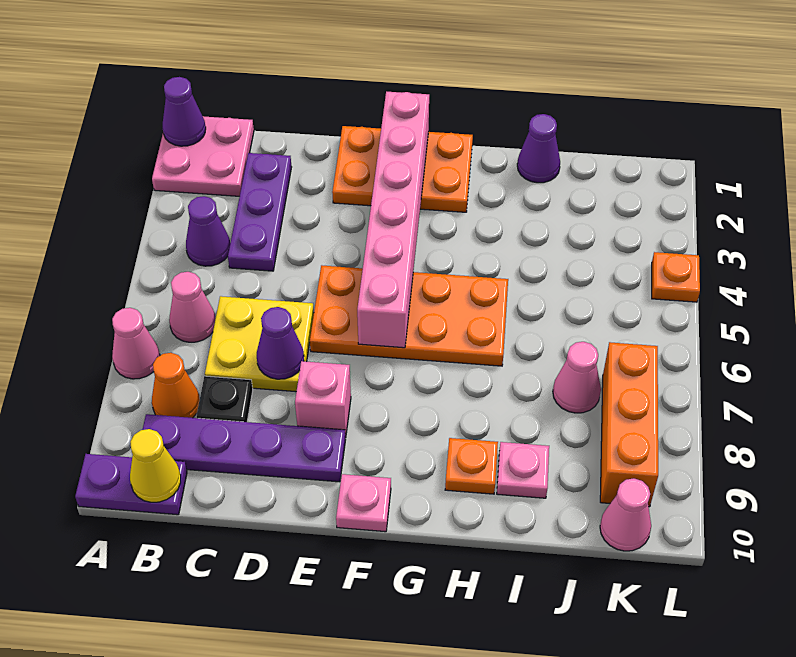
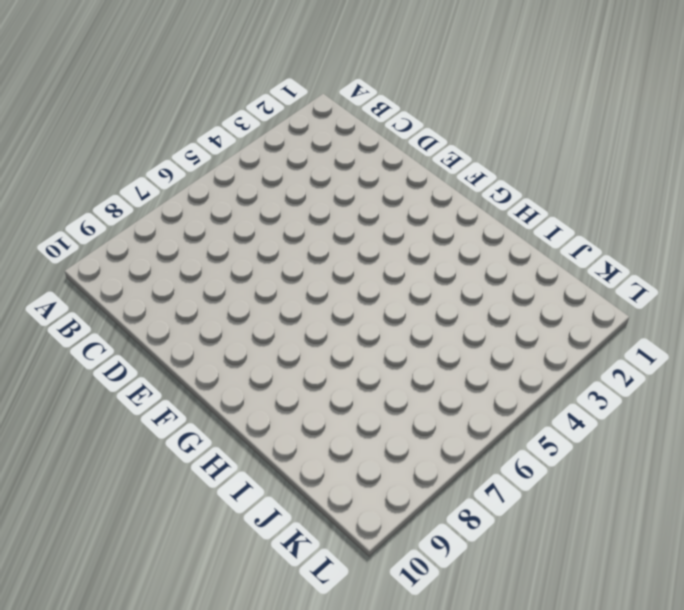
none -> pink 2x2 plate [152,116,254,196]
none -> pink 1x1 cone [112,308,160,379]
none -> purple 1x2 plate [75,454,187,515]

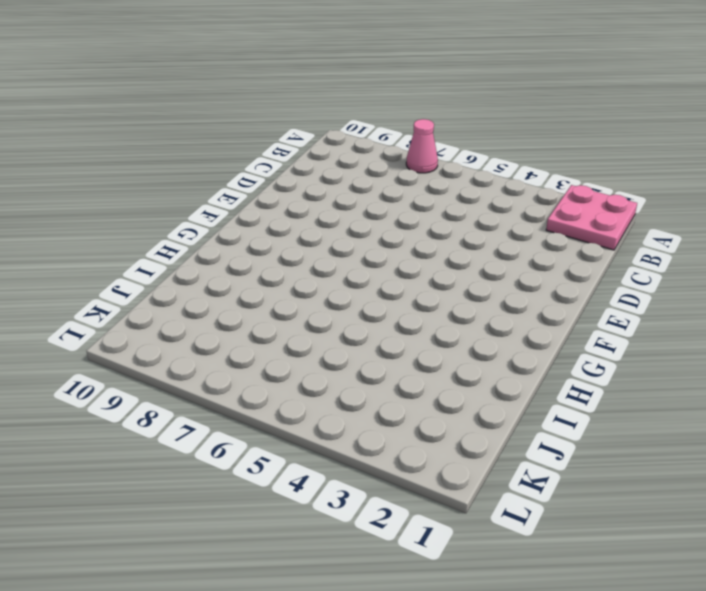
none -> purple 1x2 plate [75,454,187,515]
none -> purple 1x1 cone [186,196,230,266]
none -> pink 1x1 cone [169,272,216,342]

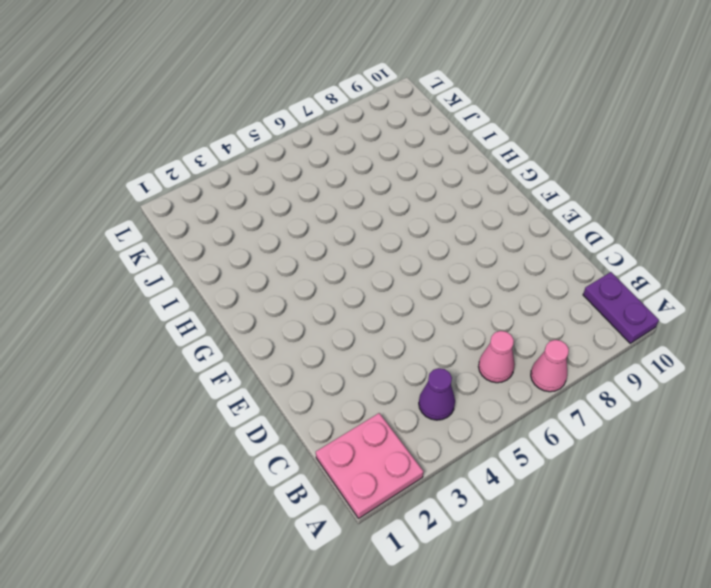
none -> orange 1x1 cone [152,353,200,418]
none -> purple 1x4 plate [143,414,345,482]
none -> purple 1x3 plate [228,153,292,271]

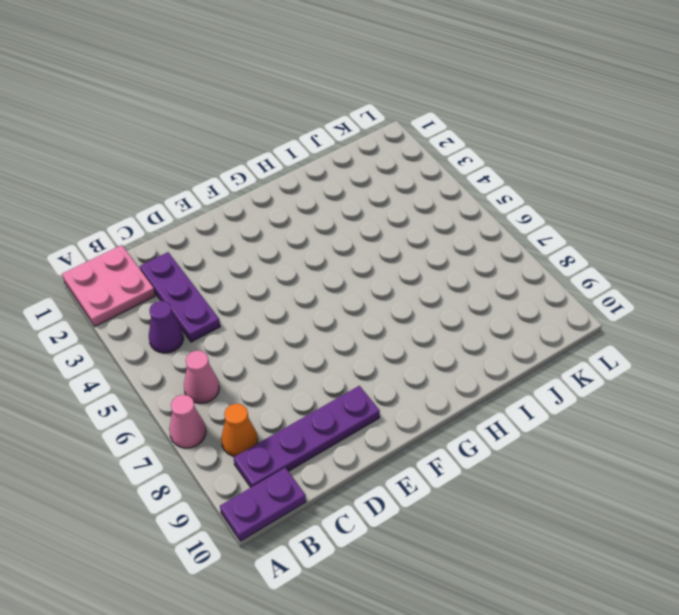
none -> yellow 2x2 plate [205,296,314,392]
none -> black 1x1 plate [197,376,253,422]
none -> orange 2x3 plate [332,126,473,212]

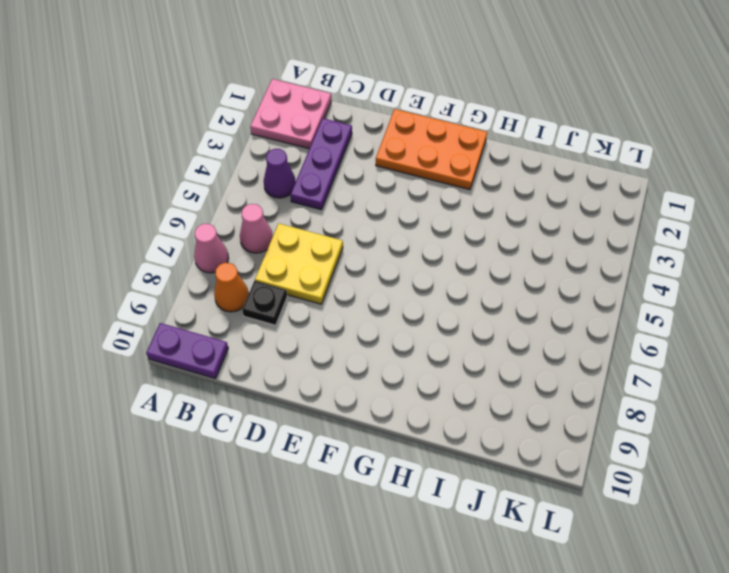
none -> purple 1x4 plate [143,414,345,482]
none -> orange 2x4 plate [310,265,508,366]
none -> pink 1x1 brick [295,361,351,438]

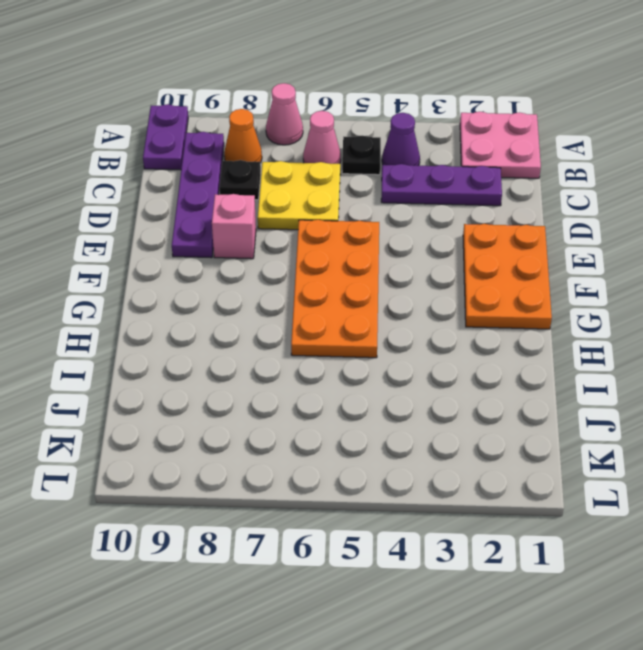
black 1x1 plate [342,136,381,175] -> none
none -> pink 1x1 plate [336,474,391,532]
none -> orange 1x1 plate [445,438,498,494]
none -> purple 1x1 cone [517,114,560,183]

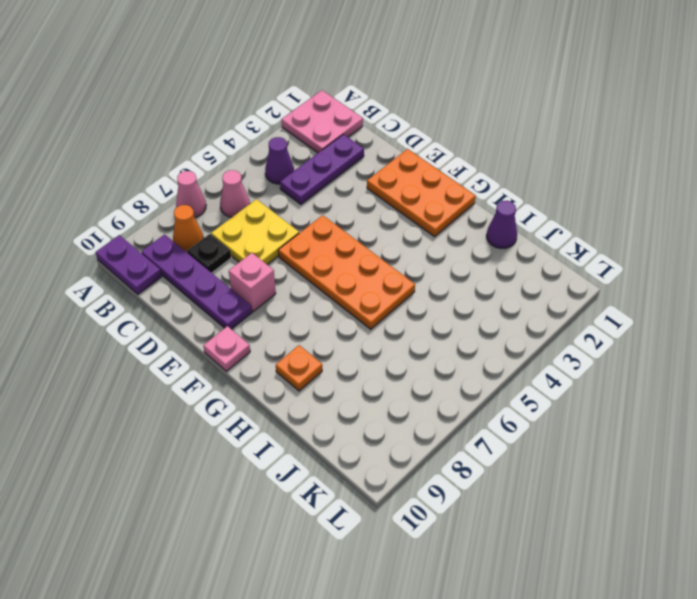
none -> pink 1x1 plate [497,442,549,498]
none -> pink 1x1 cone [553,342,601,413]
none -> orange 1x3 brick [600,342,658,507]

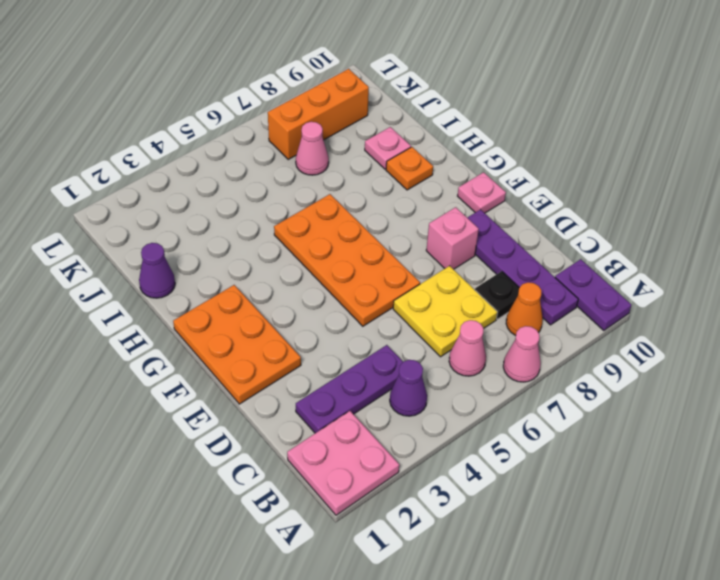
none -> pink 1x1 cone [600,478,651,551]
none -> orange 1x1 plate [652,252,700,302]
none -> purple 1x1 cone [162,77,206,146]

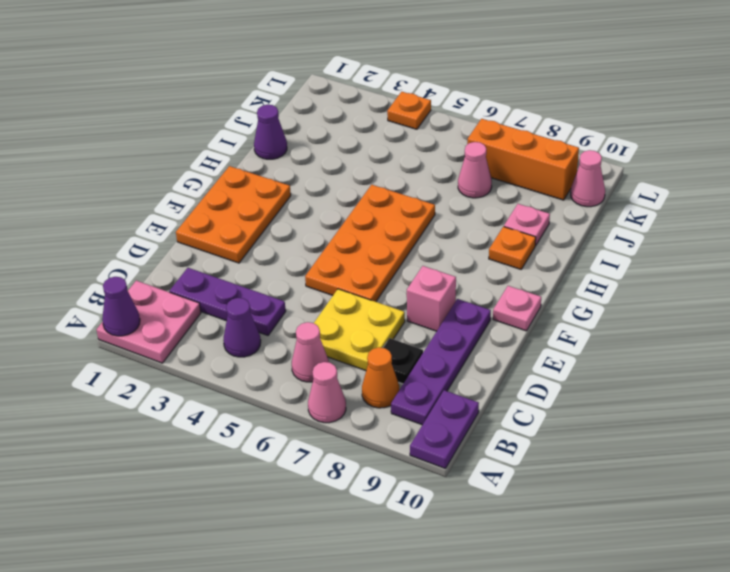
none -> yellow 1x1 cone [130,429,181,502]
none -> purple 1x1 cone [257,307,304,379]
none -> pink 1x6 brick [357,92,429,348]

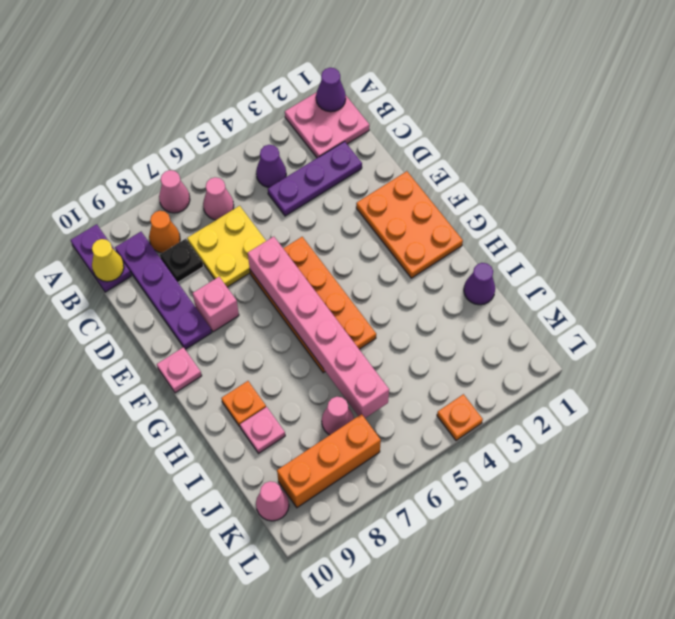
pink 1x6 brick [248,237,389,418] -> pink 1x6 brick turned to [357,92,429,348]
none -> purple 1x1 cone [257,307,304,379]

